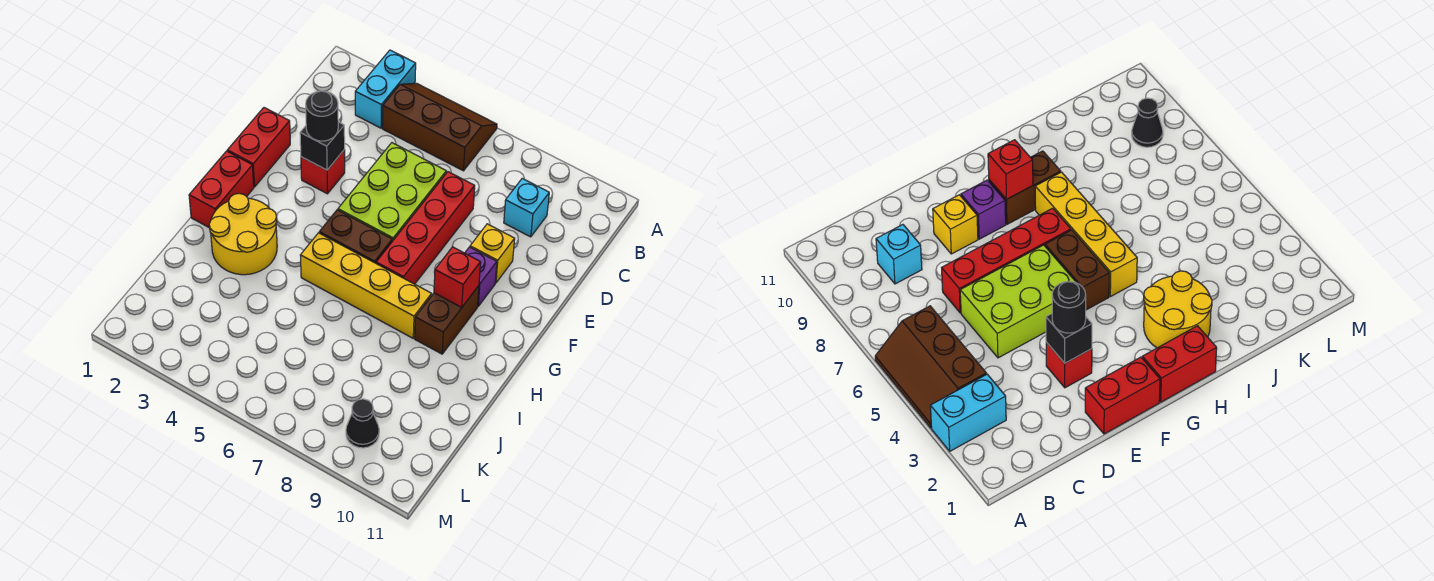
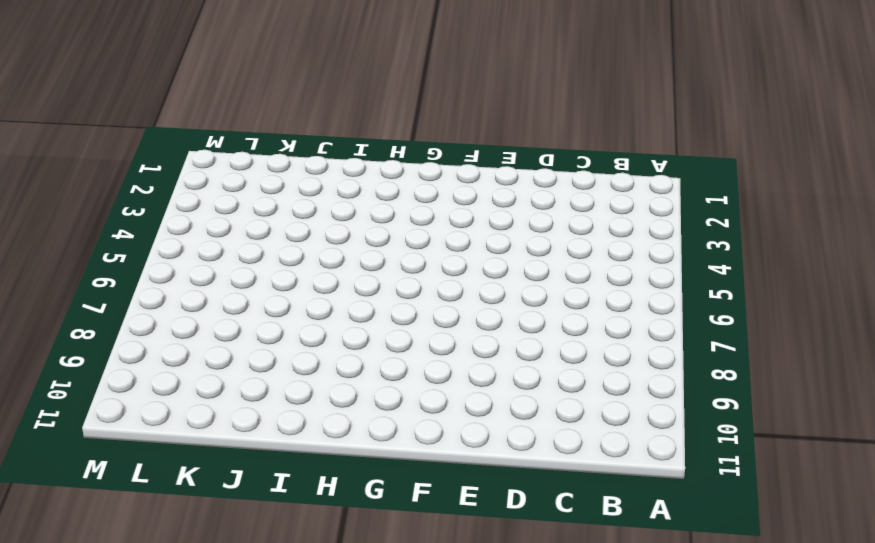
none -> cyan 1x2 brick [355,50,416,128]
none -> brown 2x3 slope [382,83,497,171]
none -> cyan 1x1 brick [504,179,549,237]

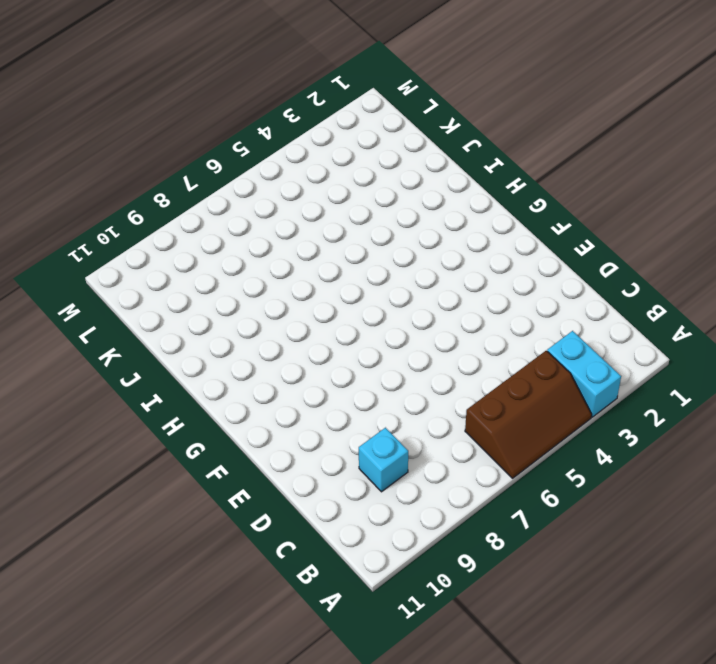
none -> lime 2x3 brick [338,143,446,241]
none -> red 1x4 brick [376,172,475,284]
none -> red 1x2 brick [227,108,290,187]

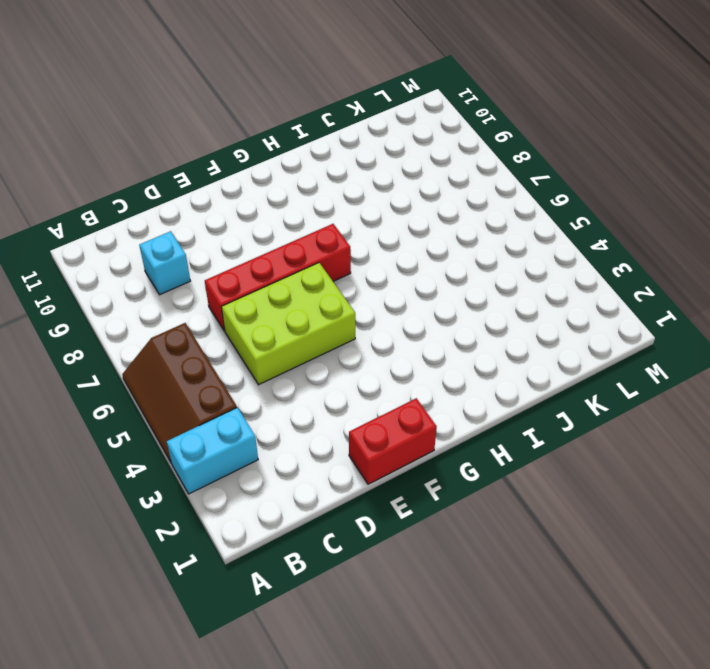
none -> red 1x1 brick [301,150,345,194]
none -> yellow 1x1 brick [470,224,515,283]
none -> purple 1x1 brick [465,247,497,306]

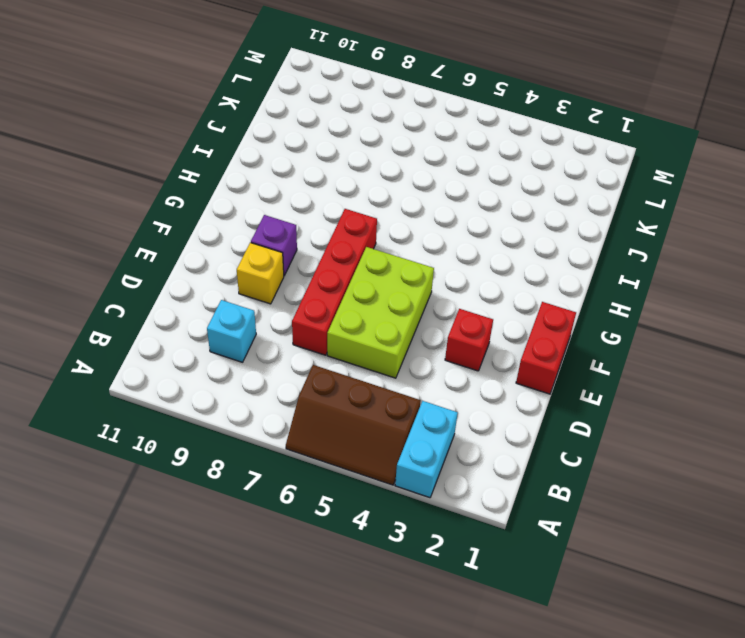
none -> red 1x2 brick [189,151,254,227]
none -> brown 1x2 brick [319,210,392,263]
none -> brown 1x2 brick [415,286,479,354]

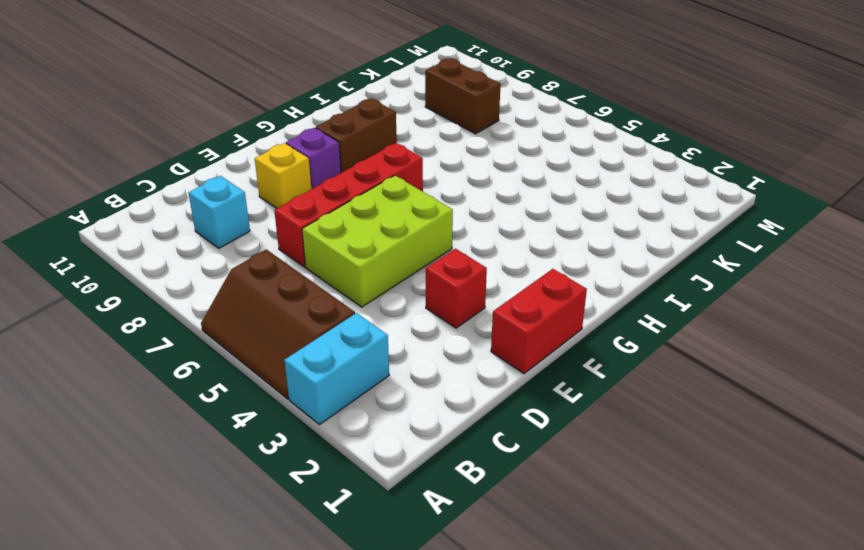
brown 1x2 brick [425,58,501,134] -> brown 1x2 brick moved to [319,210,392,263]
none -> red 1x2 brick [189,151,254,227]
none -> yellow 2x2 round brick [209,193,277,275]
none -> yellow 1x4 brick [300,233,432,338]

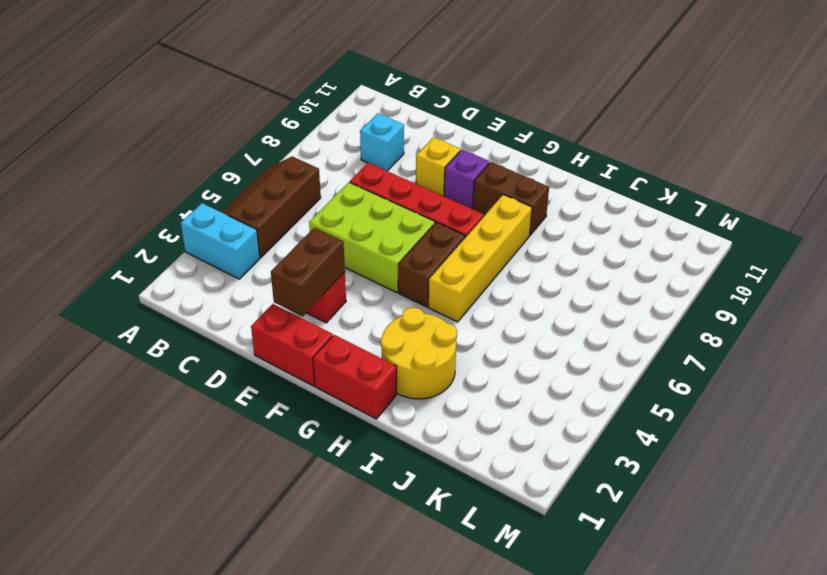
brown 1x2 brick [271,228,345,317] -> black 1x1 brick [300,122,345,170]
none -> black 1x1 cone [346,399,379,448]
none -> red 1x1 brick [434,247,481,307]
none -> black 1x1 round brick [306,91,338,141]

